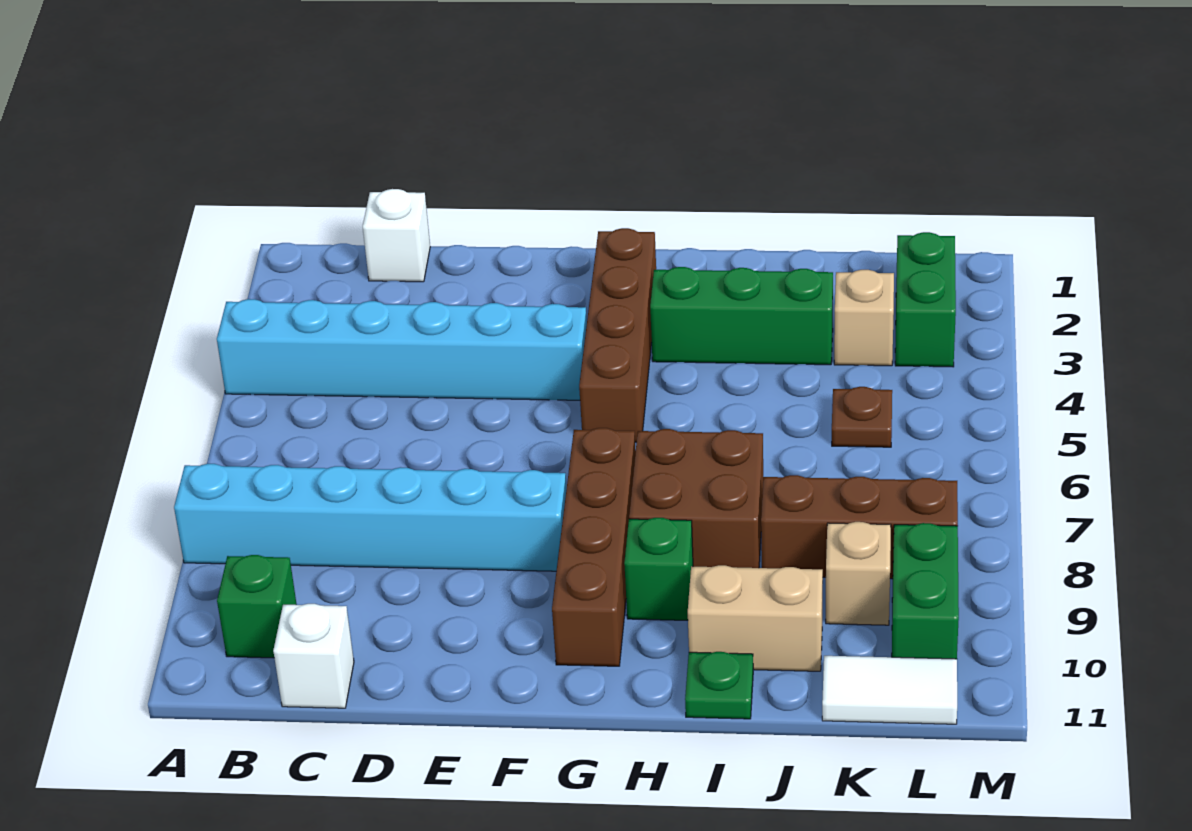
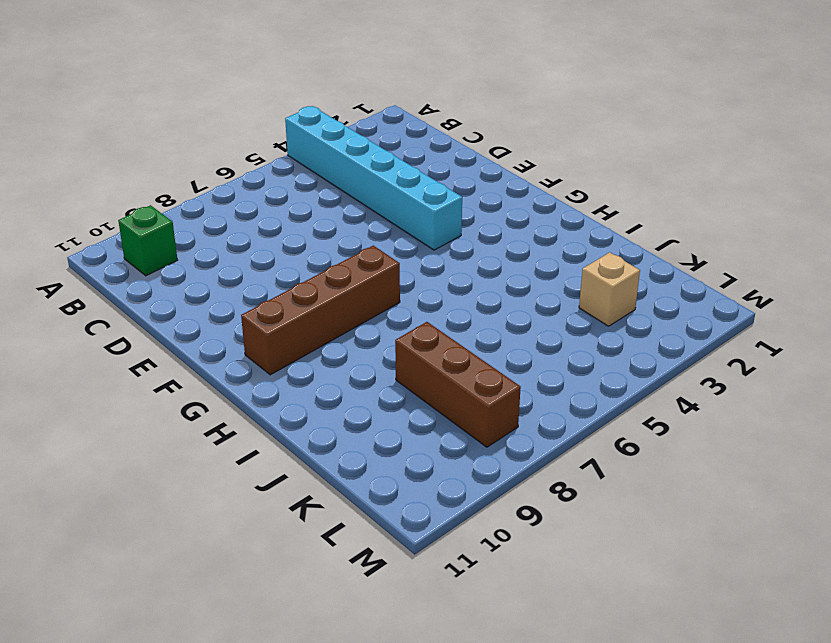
none -> cyan 1x6 brick [174,464,567,571]
none -> white 1x1 brick [363,189,430,282]
none -> white 1x1 brick [273,604,354,708]

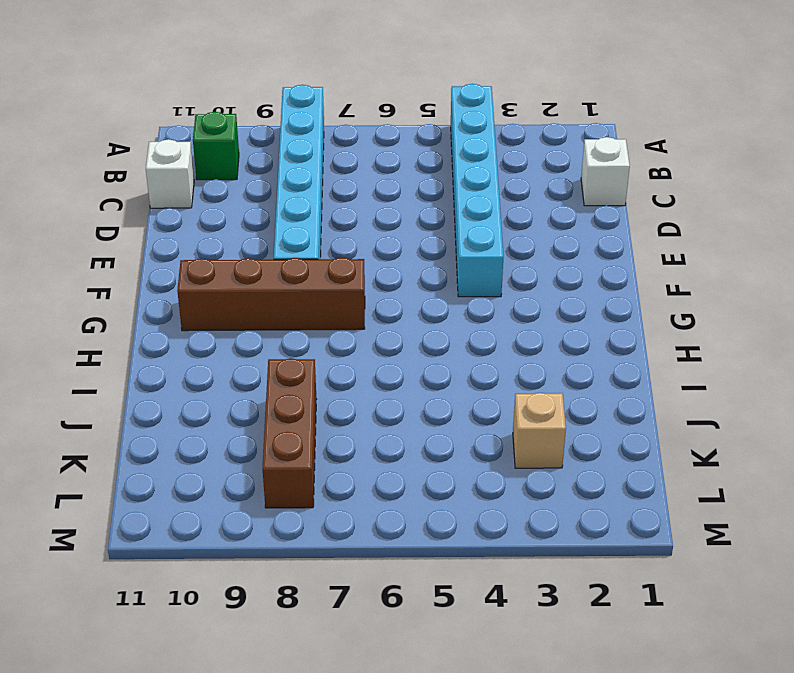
none -> brown 1x4 brick [579,228,656,442]
none -> green 1x3 brick [650,267,833,365]
none -> brown 2x2 brick [629,429,763,568]

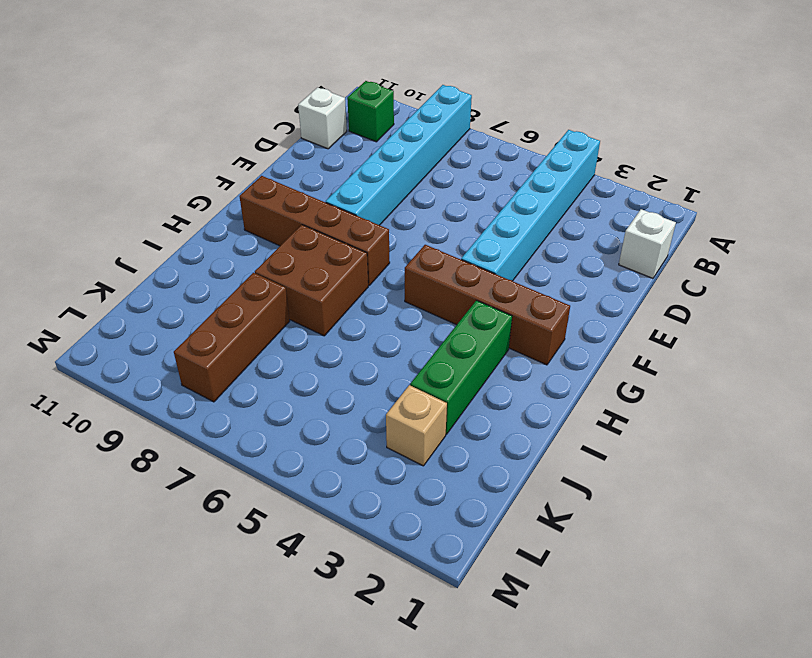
none -> green 1x1 brick [624,518,693,620]
none -> tan 1x2 brick [688,565,823,671]
none -> green 1x1 plate [685,652,753,719]

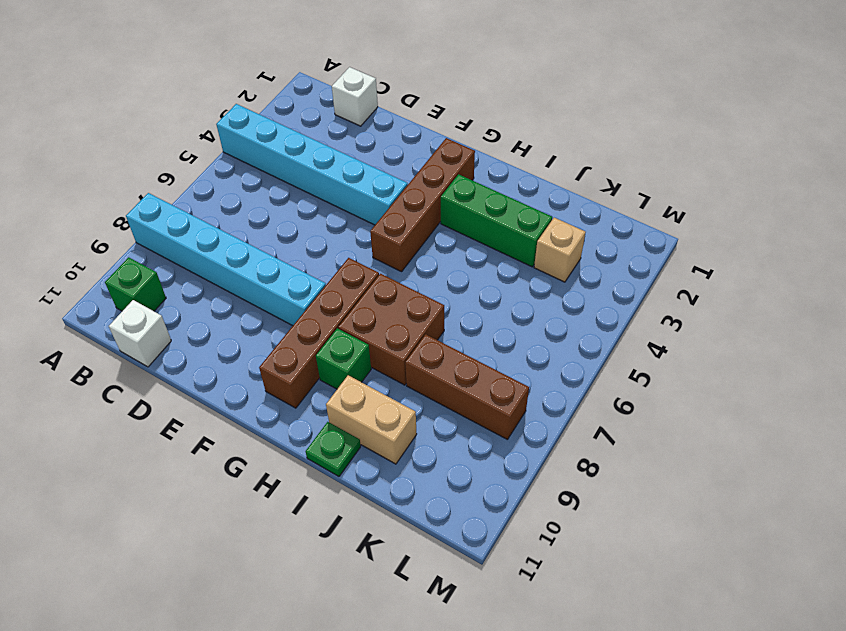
none -> brown 1x1 plate [832,387,892,447]
none -> tan 1x1 brick [826,522,891,625]
none -> white 1x2 tile [822,656,957,724]

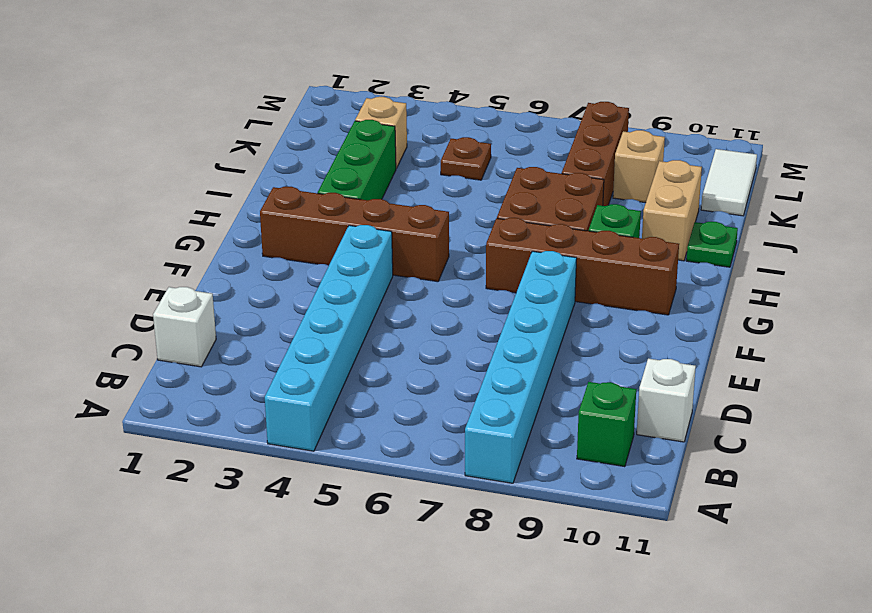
none -> green 1x2 brick [895,232,956,367]
none -> green 1x2 brick [892,523,959,659]

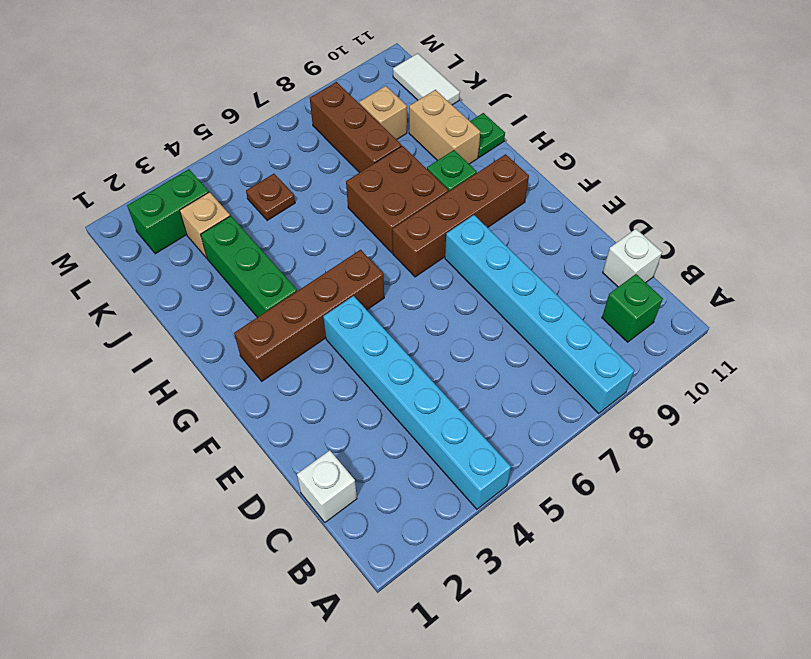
none -> green 1x2 brick [892,523,959,659]

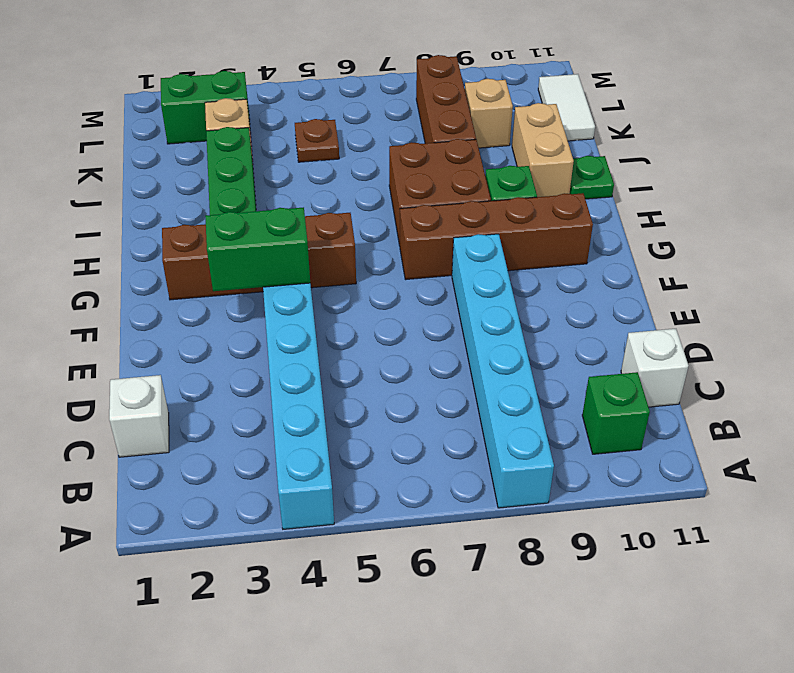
green 1x2 brick [205,207,310,291] -> green 1x2 brick moved to [892,523,959,659]

